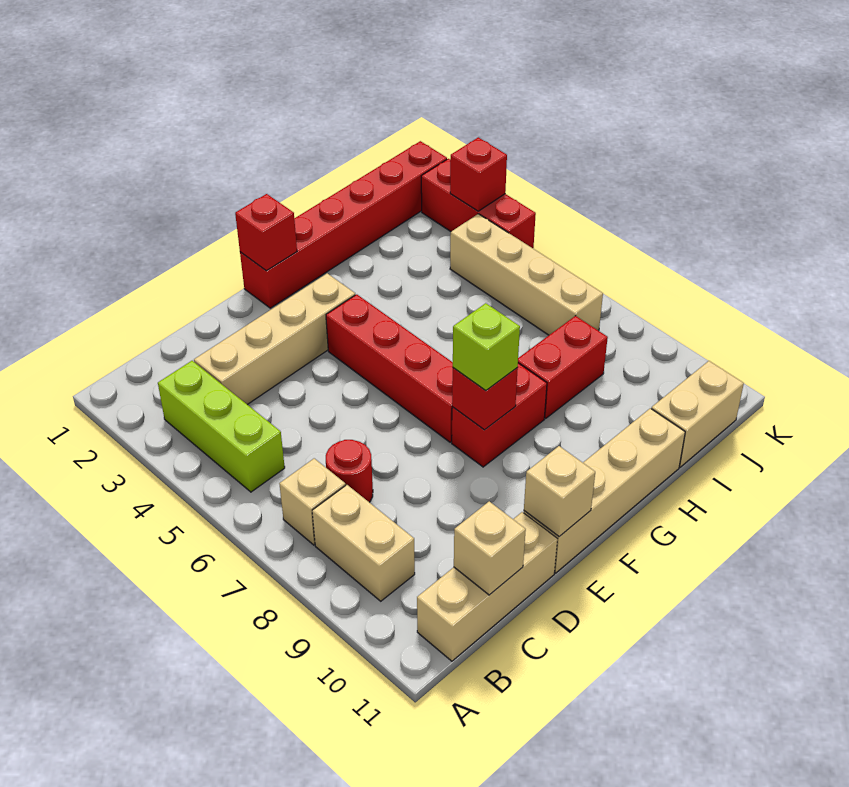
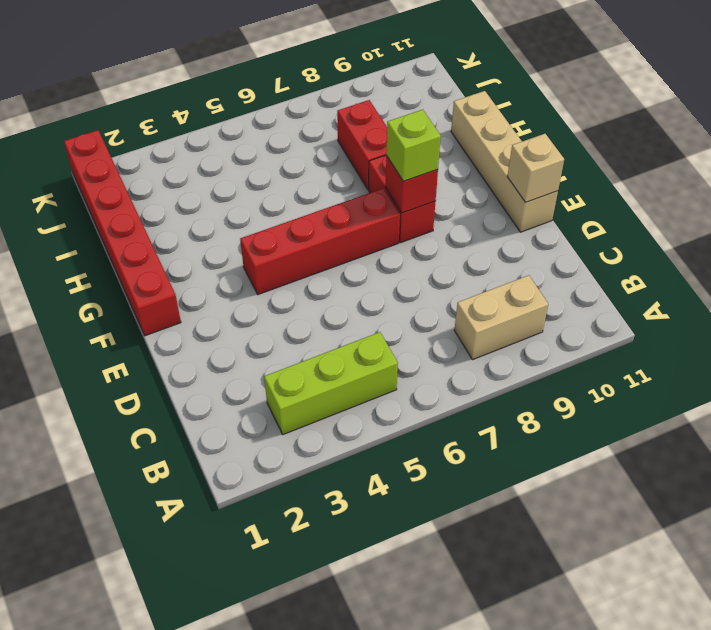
none -> tan 1x1 brick [279,458,346,545]
none -> tan 1x3 brick [417,512,557,661]
none -> tan 1x4 brick [194,273,355,405]

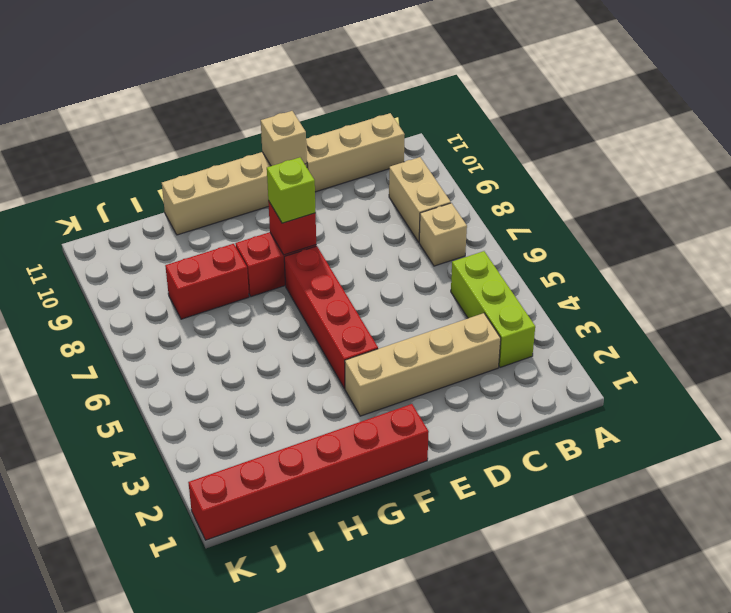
none -> red 1x1 round brick [326,440,373,502]
none -> tan 1x2 brick [651,361,744,467]
none -> tan 1x4 brick [450,214,603,335]

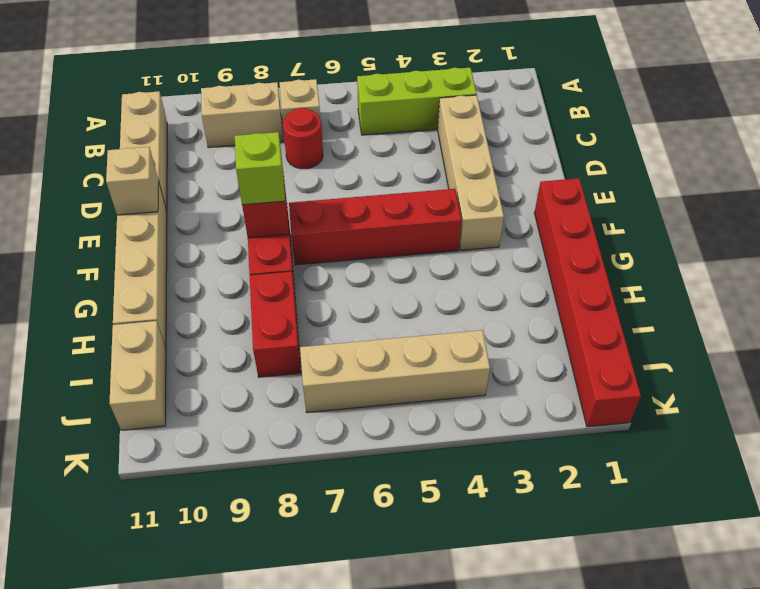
none -> red 1x3 brick [421,159,536,248]
none -> tan 1x1 brick [454,501,526,595]
none -> red 1x1 brick [235,194,297,271]

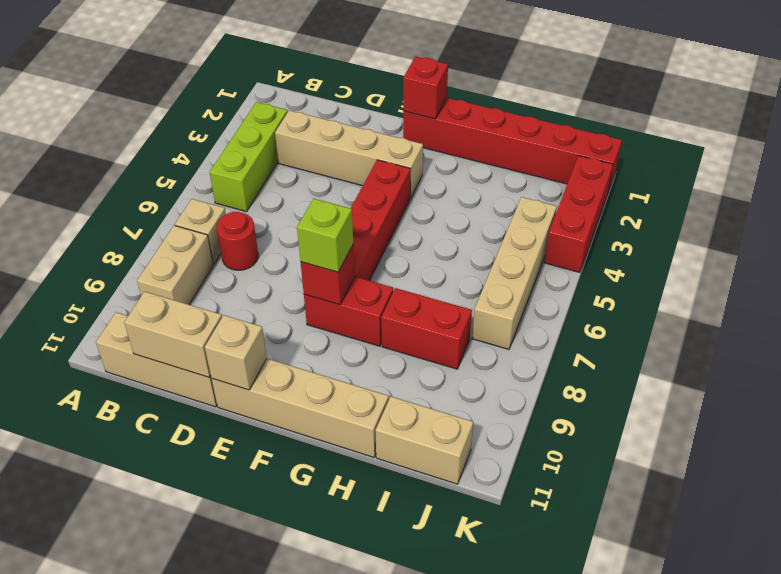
tan 1x2 brick [124,291,222,377] -> tan 1x1 brick [454,501,526,595]
none -> red 1x1 brick [450,137,507,211]

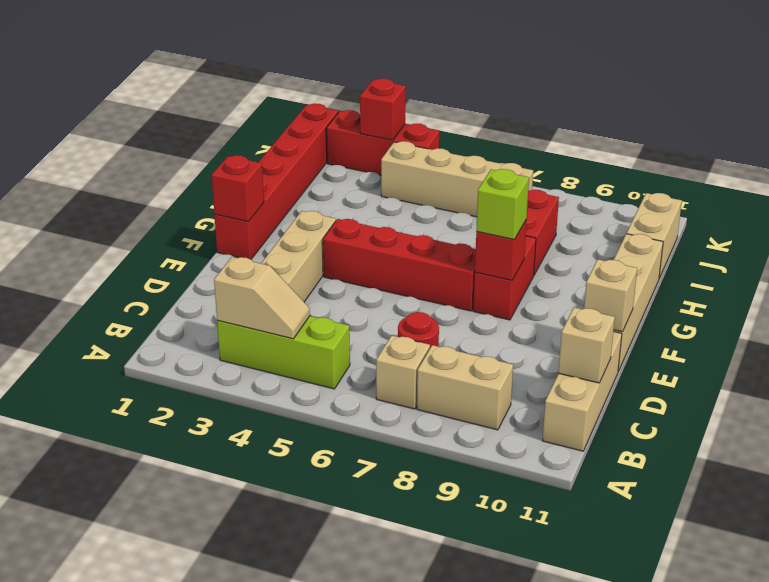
tan 1x2 slope [214,257,310,339] -> none

